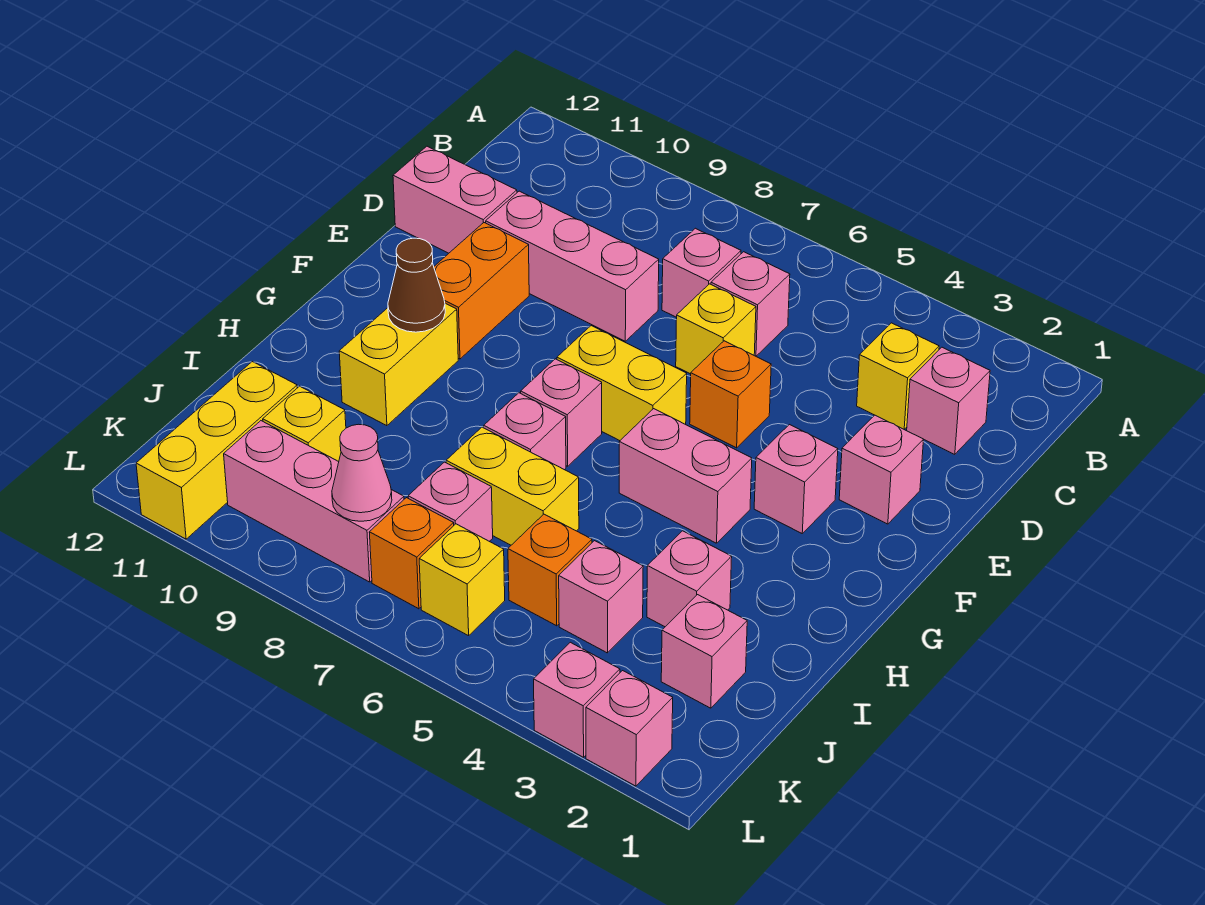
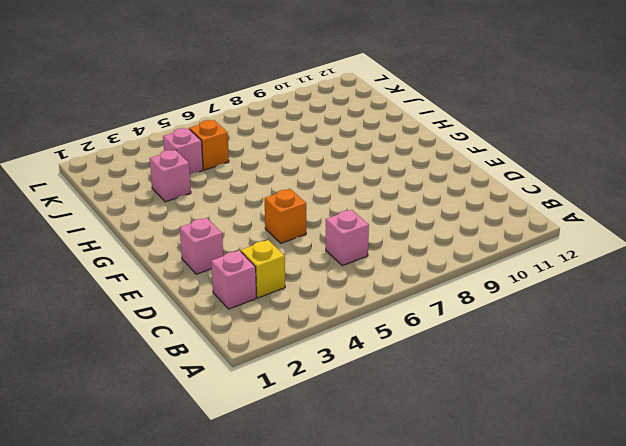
none -> pink 1x1 brick [662,228,741,317]
none -> yellow 1x1 brick [676,284,756,374]
none -> pink 1x3 brick [486,191,659,341]
none -> pink 1x2 brick [393,146,517,253]

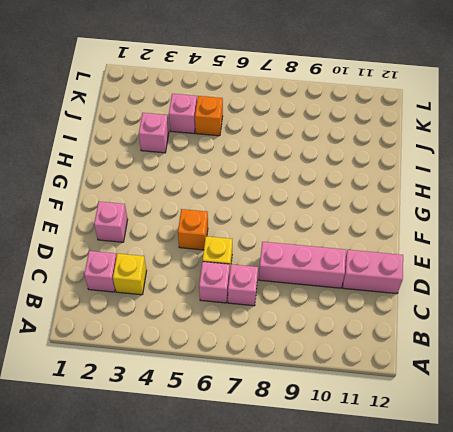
none -> orange 1x2 brick [434,223,529,359]
none -> pink 1x1 brick [754,425,838,533]
none -> yellow 1x2 brick [557,326,687,441]
none -> pink 1x2 brick [619,409,752,543]

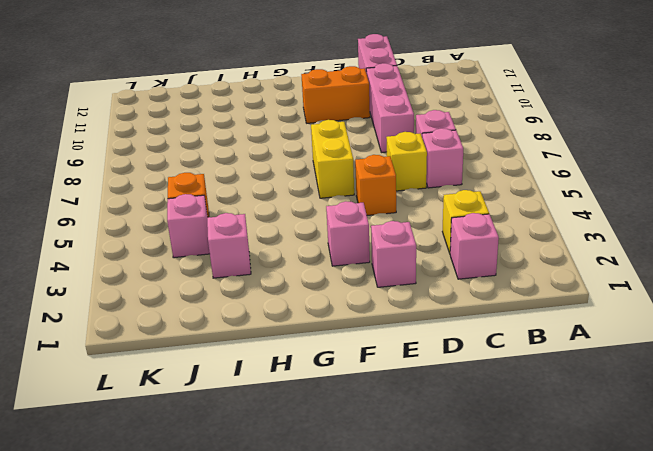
none -> pink 1x2 brick [619,409,752,543]
none -> pink 1x1 brick [521,359,602,466]
none -> yellow 1x2 brick [339,303,458,426]
none -> pink 1x1 brick [484,393,566,470]

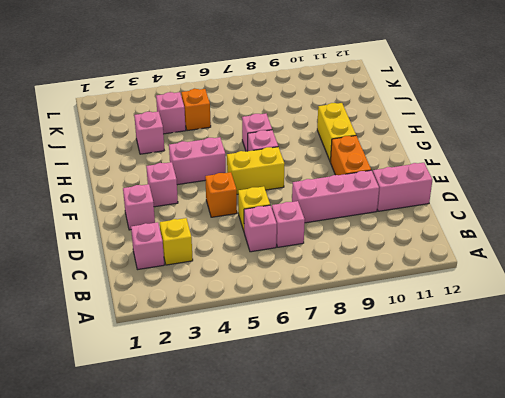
none -> yellow 1x2 brick [446,427,579,545]
none -> pink 1x1 brick [661,595,747,708]
none -> pink 1x1 brick [408,462,493,541]
none -> yellow 1x1 brick [263,386,346,462]

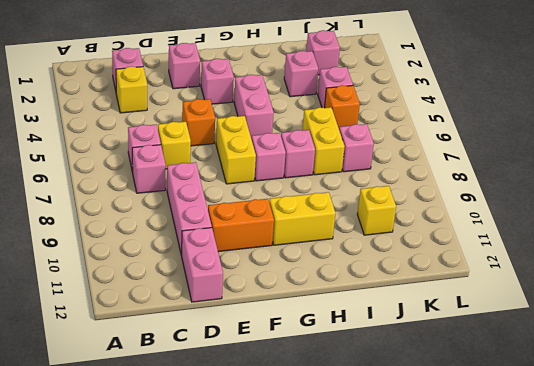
none -> yellow 1x3 brick [136,362,297,539]
none -> yellow 1x1 brick [419,524,505,636]
none -> orange 1x1 brick [369,498,454,609]
none -> pink 1x3 brick [224,421,404,582]

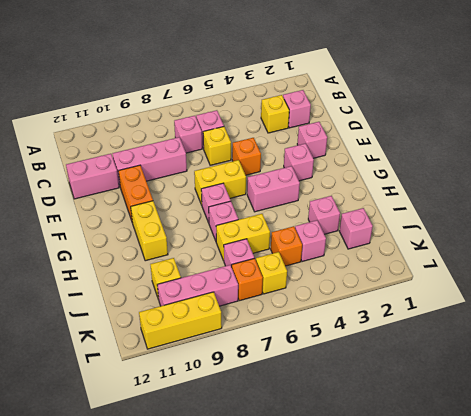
yellow 1x3 brick [139,292,222,349] -> yellow 1x3 brick turned to [136,362,297,539]
none -> pink 1x1 brick [586,671,673,786]
none -> pink 1x1 brick [534,642,620,757]
none -> brown 1x1 cone [388,238,445,332]
none -> pink 1x1 cone [332,424,392,521]

